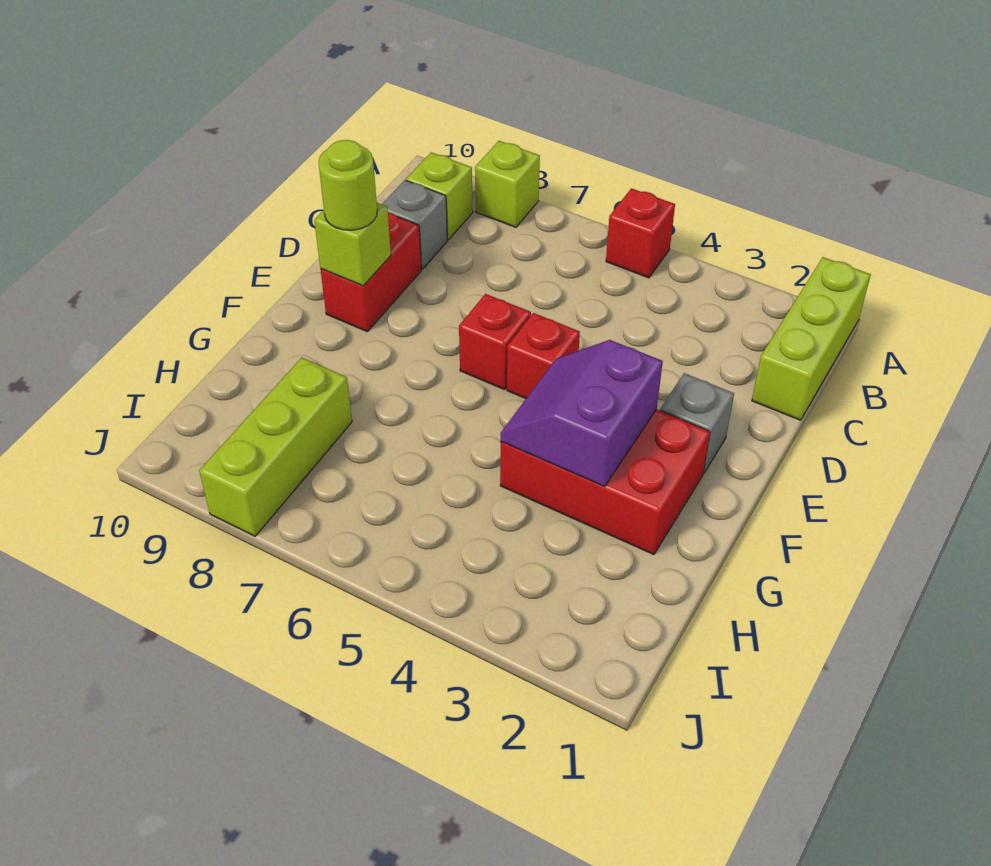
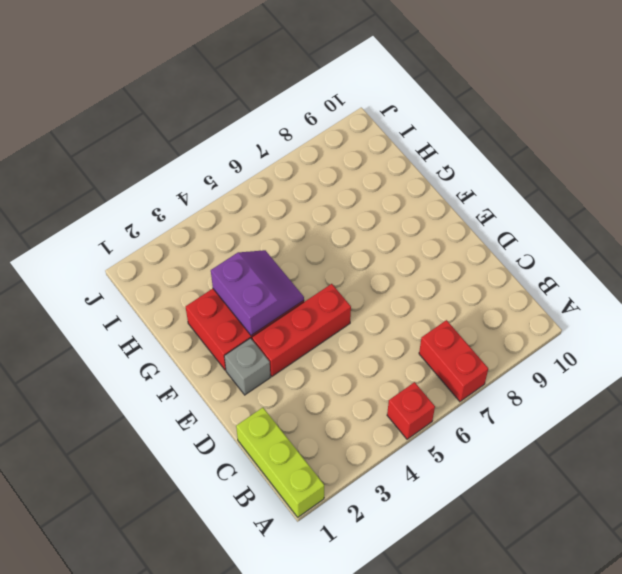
red 1x2 brick [419,320,488,402] -> red 1x2 brick moved to [320,213,421,332]
red 1x3 brick [252,284,351,376] -> red 1x1 brick [507,313,580,399]
none -> lime 1x1 brick [475,141,540,227]
none -> lime 1x1 brick [406,152,473,240]
none -> grey 1x1 brick [382,180,447,269]

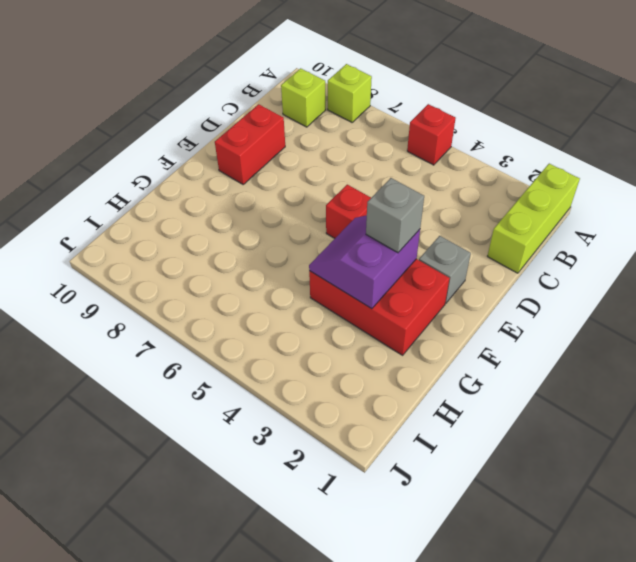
grey 1x1 brick [366,178,424,253] -> grey 1x1 brick moved to [382,180,447,269]
none -> red 1x1 brick [459,294,531,390]
none -> lime 1x3 brick [199,358,352,536]
none -> lime 1x1 brick [314,203,391,286]

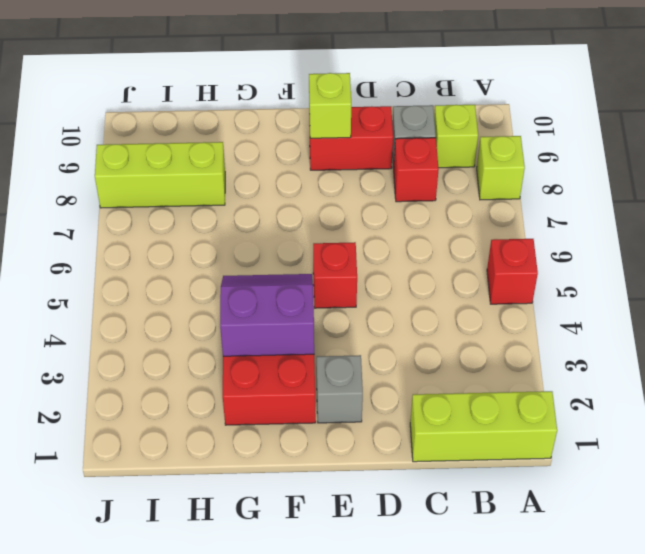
red 1x1 brick [394,138,439,202] -> red 1x1 brick moved to [459,294,531,390]
none -> lime 1x1 round brick [319,140,377,230]

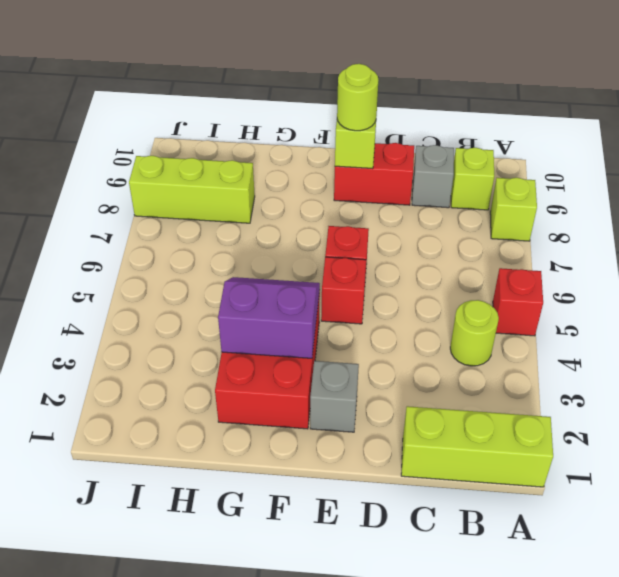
lime 1x1 round brick [450,300,499,366] -> none

